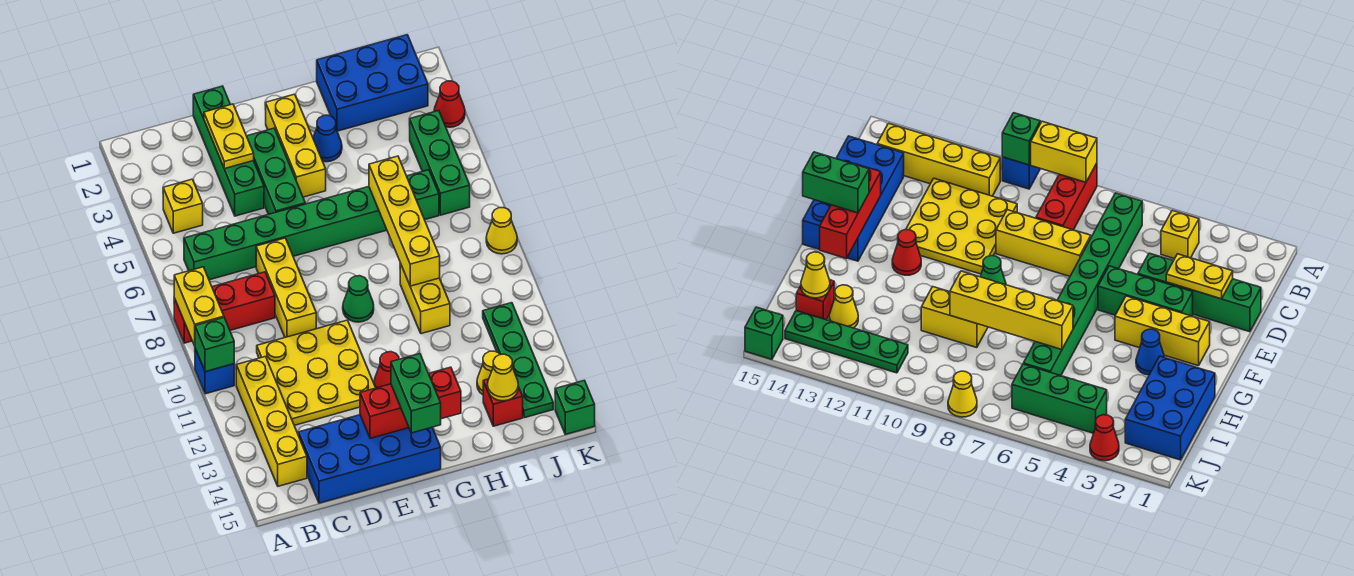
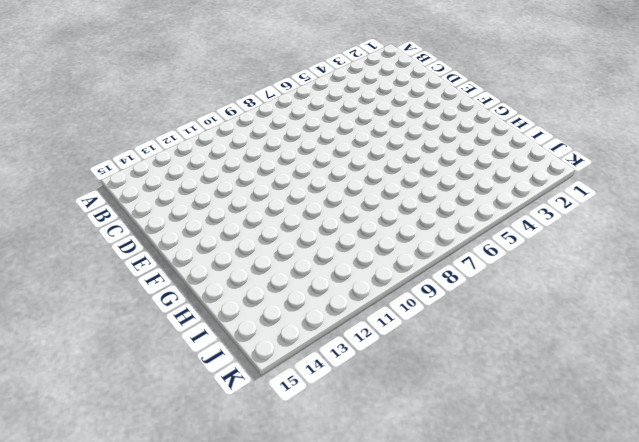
none -> red 1x3 brick [174,272,275,343]
none -> blue 1x1 brick [195,349,234,394]
none -> yellow 1x1 brick [163,179,203,233]
none -> green 1x8 brick [184,170,439,280]

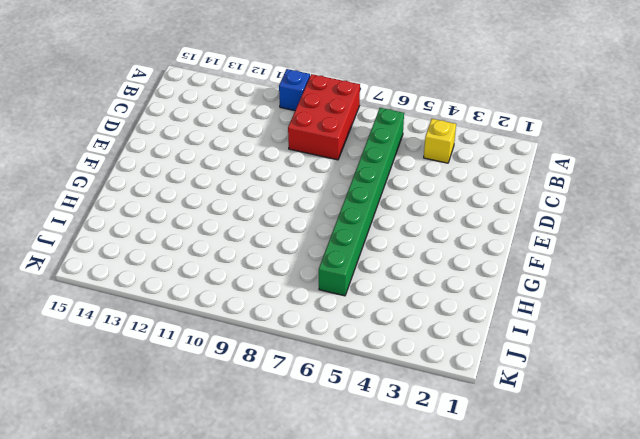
red 2x3 brick [288,74,360,160] -> red 1x3 brick [174,272,275,343]
none -> yellow 1x4 brick [236,357,307,486]
none -> yellow 3x3 plate [257,320,375,425]
none -> blue 2x4 brick [299,415,441,503]
none -> green 1x4 brick [193,86,264,216]

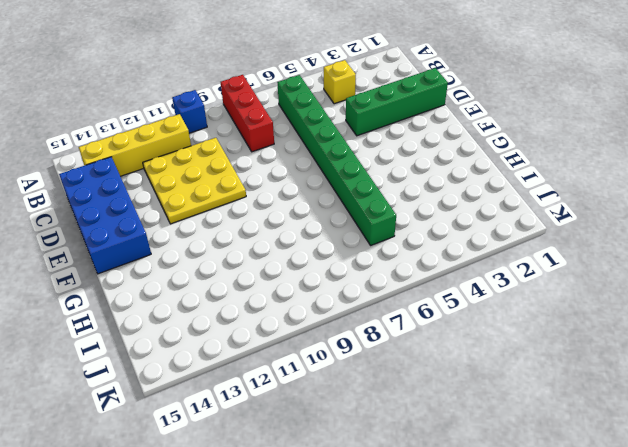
none -> yellow 1x3 brick [256,238,316,337]
none -> green 1x3 brick [247,128,305,214]
none -> yellow 1x3 brick [266,94,326,197]
none -> green 1x1 cone [343,276,374,322]

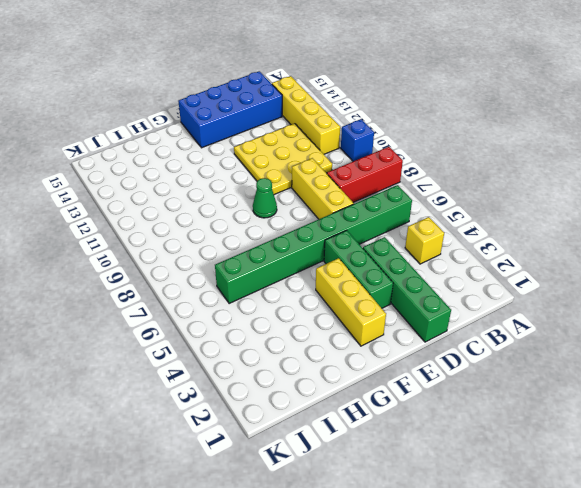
none -> red 1x1 cone [374,352,399,388]
none -> blue 1x1 cone [313,115,342,162]
none -> blue 2x3 brick [317,35,428,131]
none -> yellow 1x2 brick [400,263,450,334]

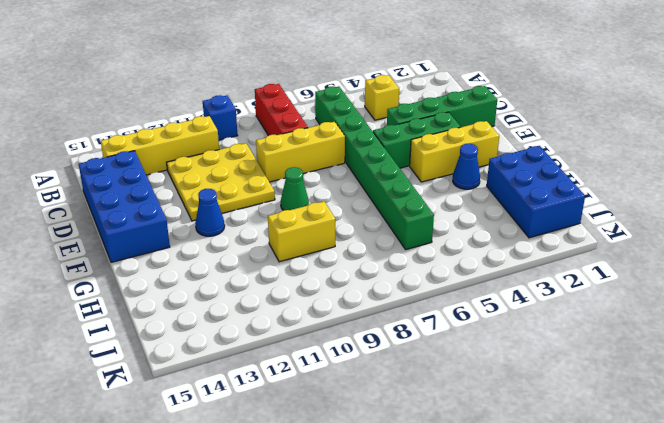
blue 1x1 cone [195,189,225,236] -> red 1x1 cone [374,352,399,388]
none -> yellow 1x1 cone [477,351,500,395]
none -> red 1x1 brick [483,379,523,426]
none -> green 1x3 brick [409,111,470,215]
none -> green 1x4 plate [483,303,553,418]

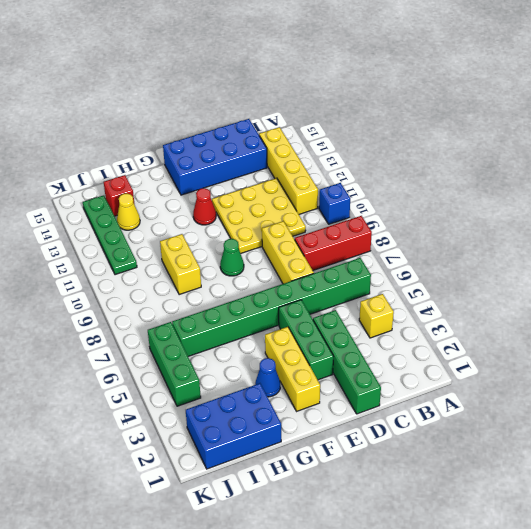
none -> red 1x1 cone [434,81,465,127]
none -> yellow 1x1 cone [486,208,517,254]
none -> green 1x1 brick [555,380,595,434]
none -> yellow 1x2 brick [174,267,224,346]

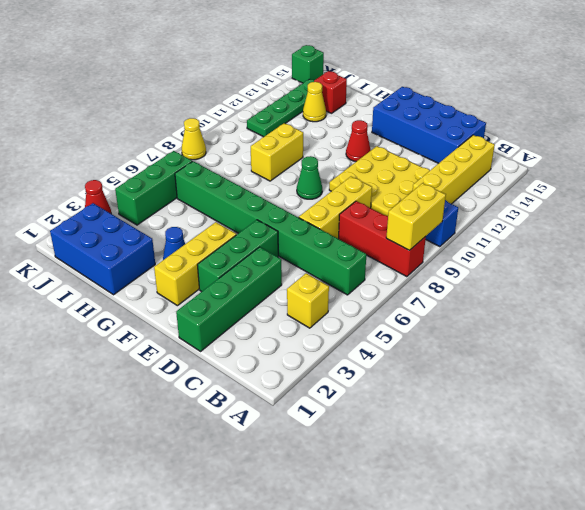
none -> green 1x1 brick [195,318,234,372]
none -> yellow 1x2 plate [204,104,254,169]
none -> red 1x3 brick [360,367,461,438]
none -> yellow 1x4 brick [369,156,440,286]

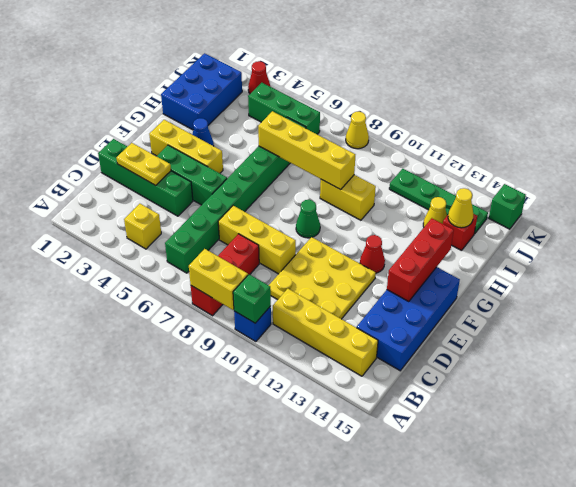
none -> green 1x2 brick [391,354,441,433]

